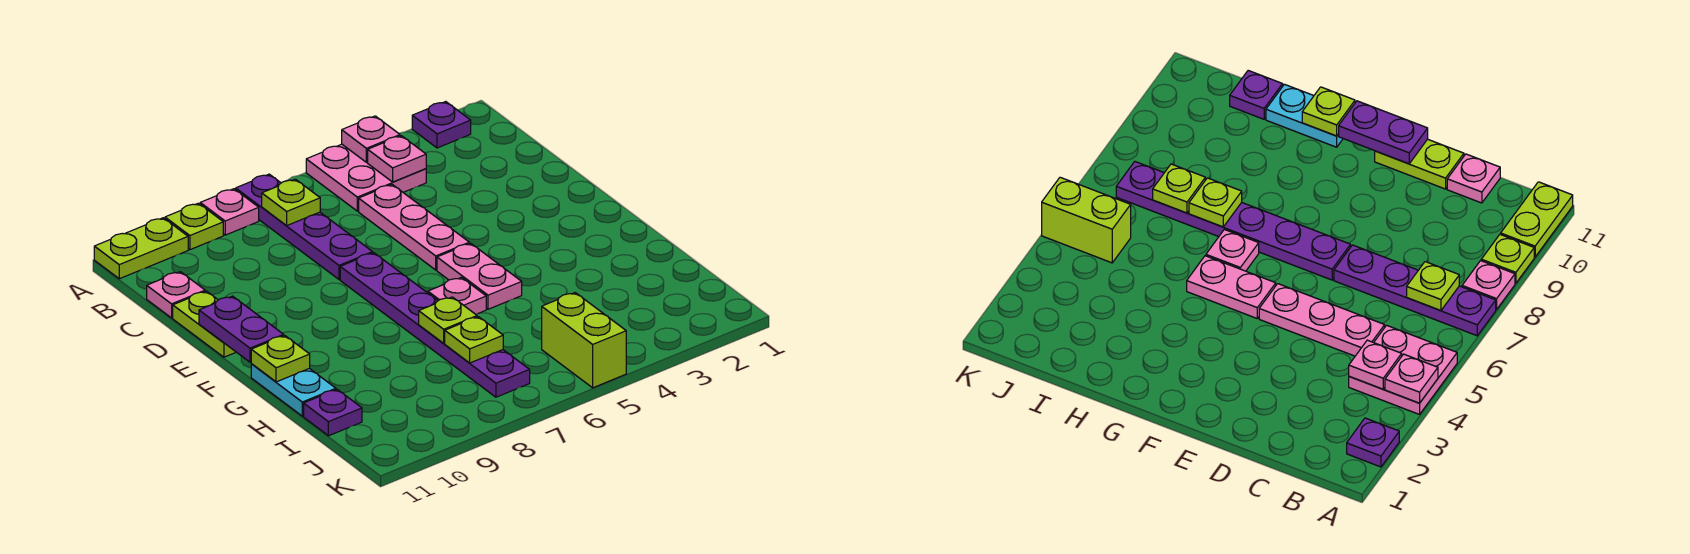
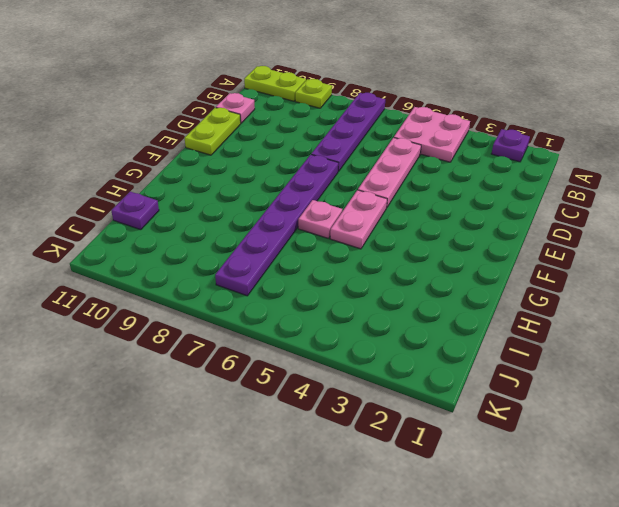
none -> pink 1x1 plate [200,189,259,235]
none -> cyan 1x2 plate [251,364,336,416]
none -> lime 1x2 brick [542,293,626,388]

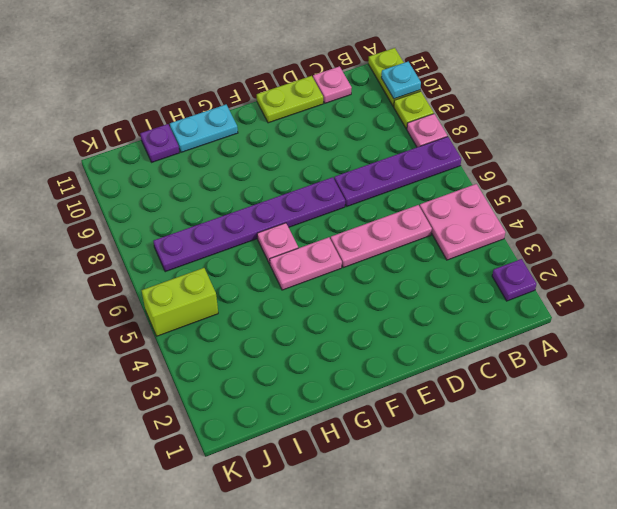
cyan 1x1 plate [381,62,421,99] -> none
none -> pink 1x1 plate [342,116,400,162]
none -> pink 1x1 plate [368,136,426,182]
none -> lime 1x1 plate [262,179,320,225]

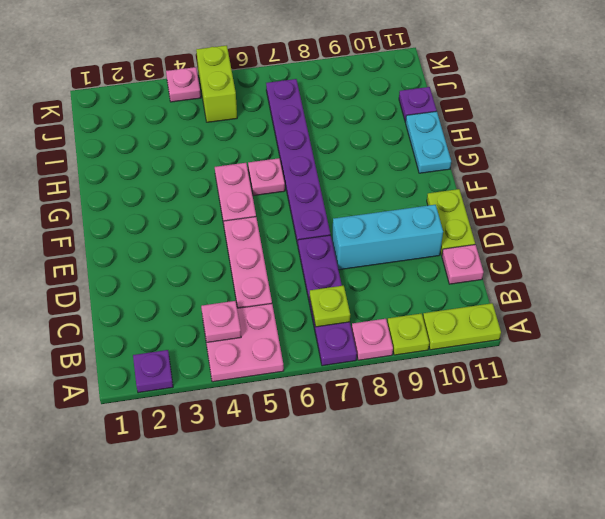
cyan 1x3 brick [332,205,443,270] -> none
pink 1x1 plate [166,67,201,102] -> pink 1x1 plate moved to [342,116,400,162]
none -> purple 1x2 plate [199,296,284,362]
none -> lime 1x1 plate [251,336,310,382]
none -> lime 1x1 plate [419,297,477,343]

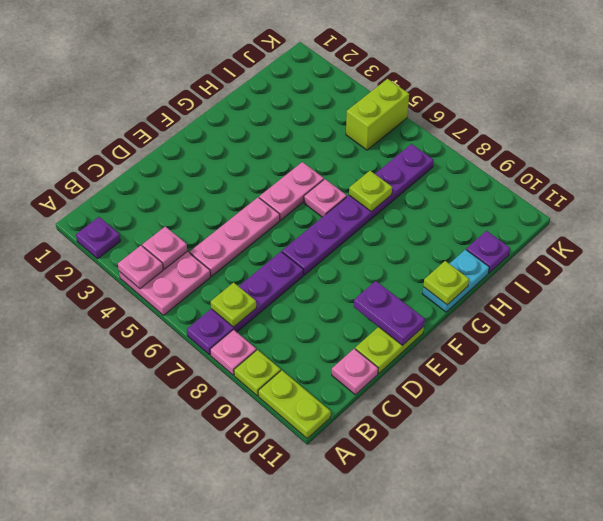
purple 1x2 plate [354,281,425,345] -> purple 1x2 plate turned to [199,296,284,362]
none -> lime 1x1 plate [445,317,503,363]

